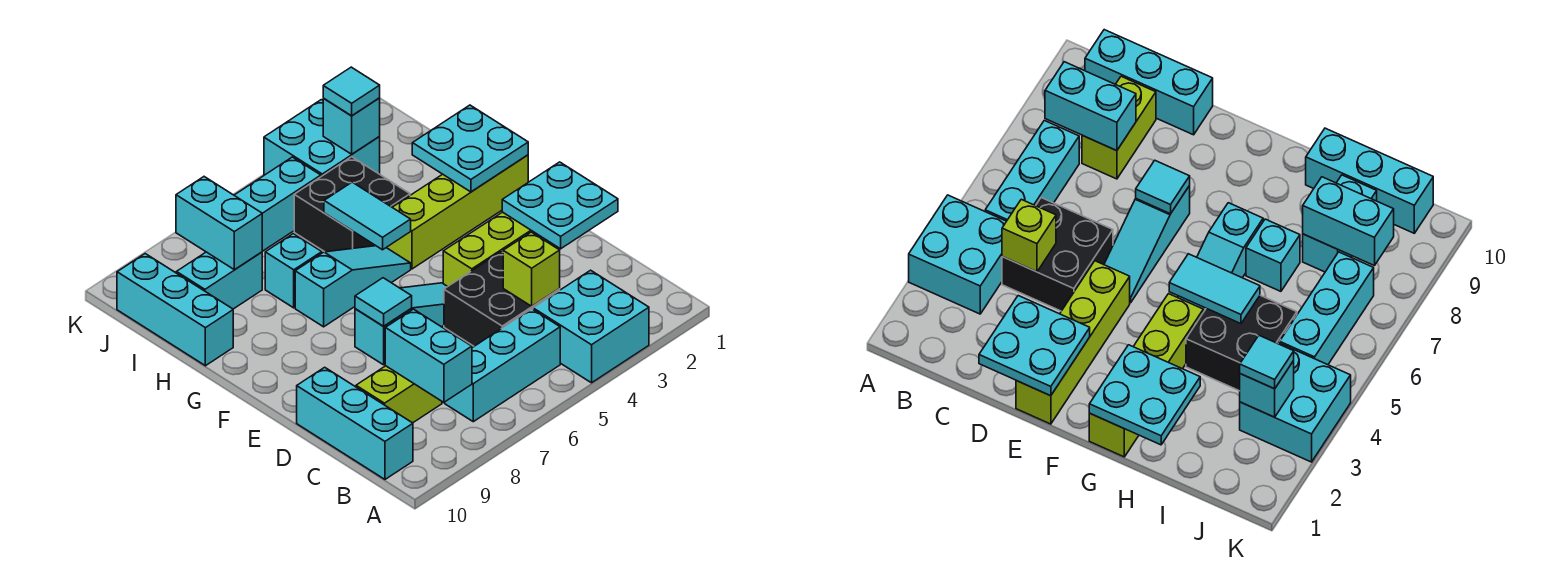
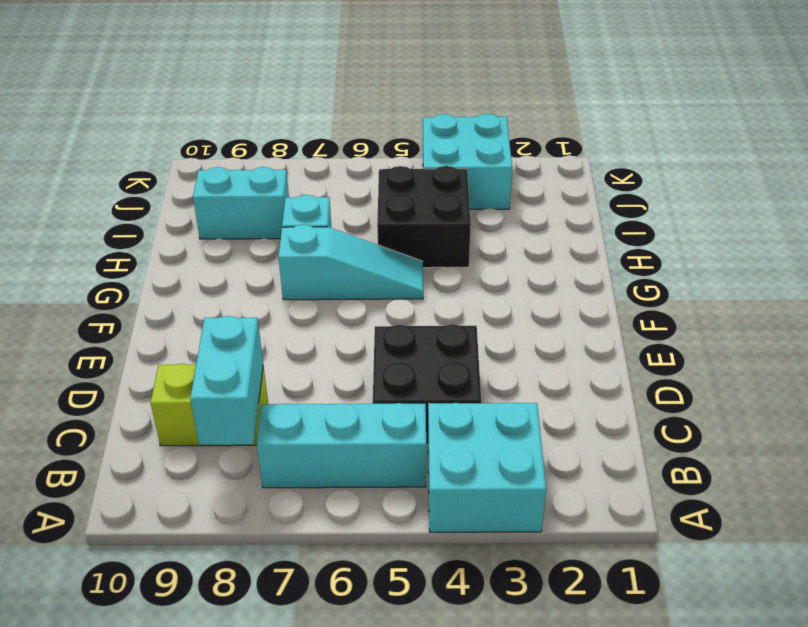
none -> cyan 1x3 brick [297,367,413,479]
none -> lime 1x4 brick [443,212,560,287]
none -> cyan 1x3 slope [355,283,447,365]

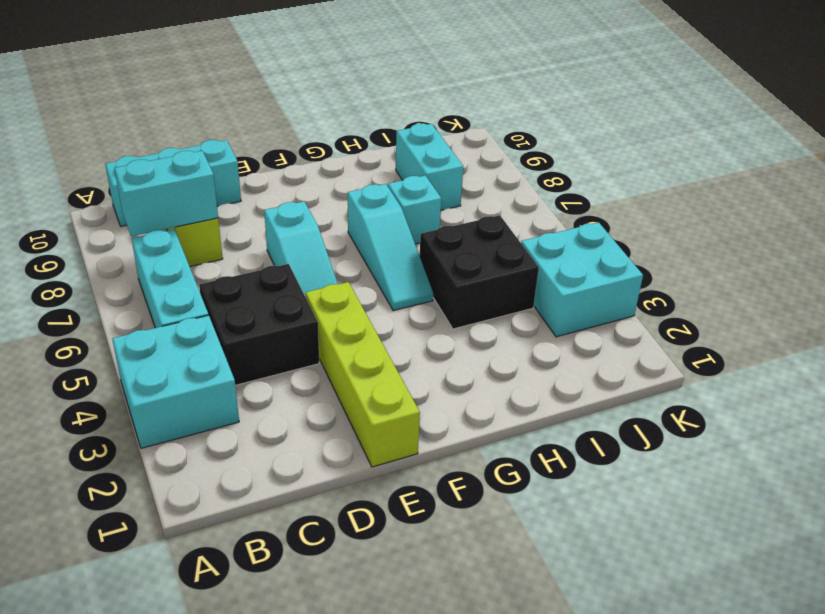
none -> lime 1x4 brick [386,155,528,269]
none -> cyan 1x3 brick [117,254,233,366]
none -> cyan 1x3 brick [234,157,321,251]

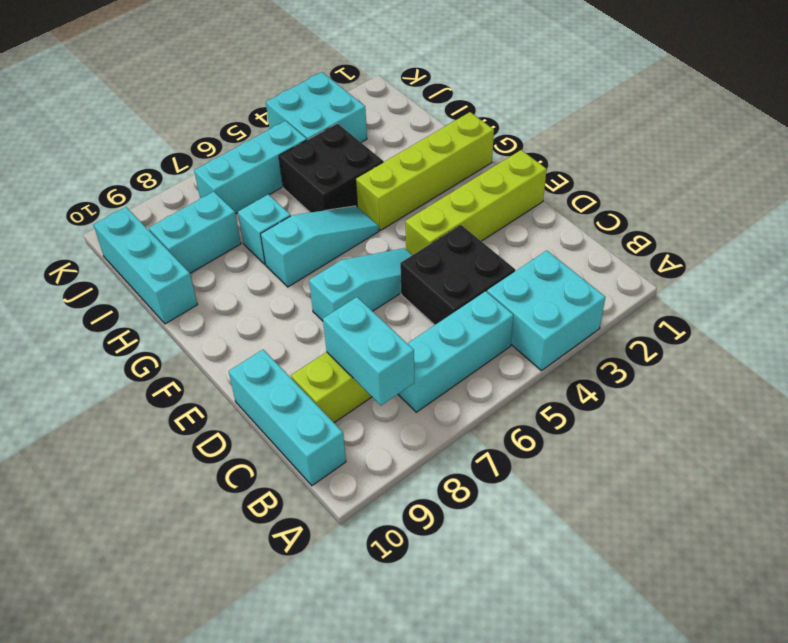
none -> lime 1x1 brick [503,232,560,306]
none -> cyan 2x2 plate [502,162,618,249]
none -> cyan 1x1 tile [355,278,412,326]

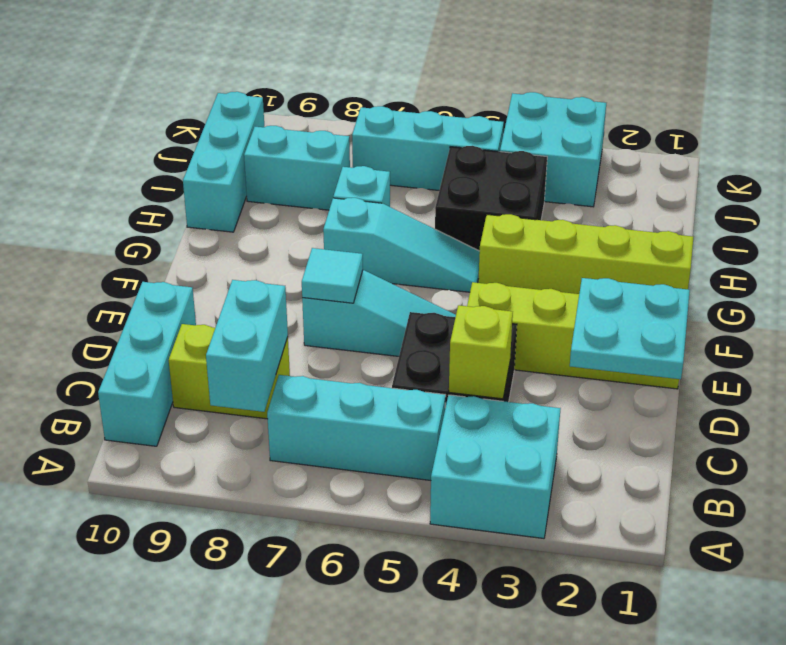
none -> cyan 2x2 plate [412,105,528,192]
none -> cyan 1x2 tile [324,182,411,250]
none -> cyan 1x2 brick [176,177,262,270]

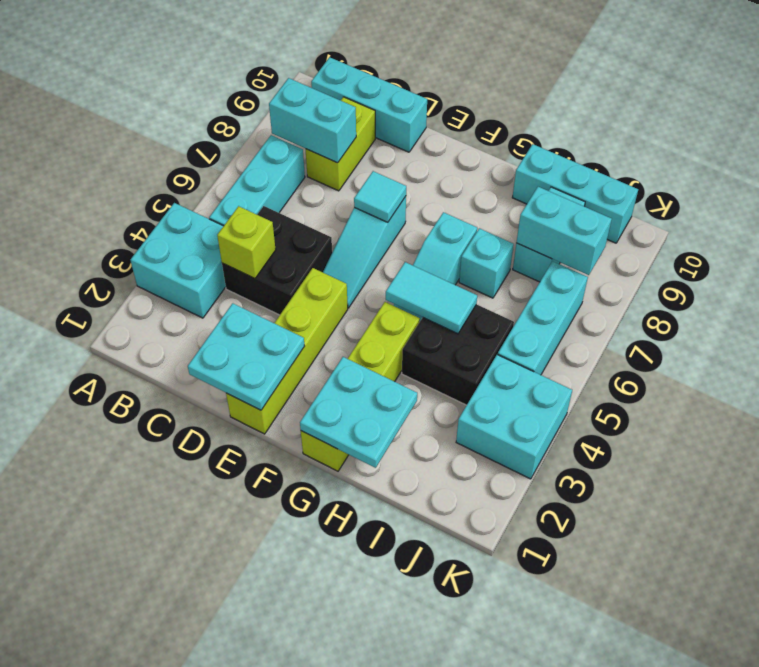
none -> cyan 1x1 brick [323,98,380,154]
none -> cyan 1x1 tile [323,67,380,116]

